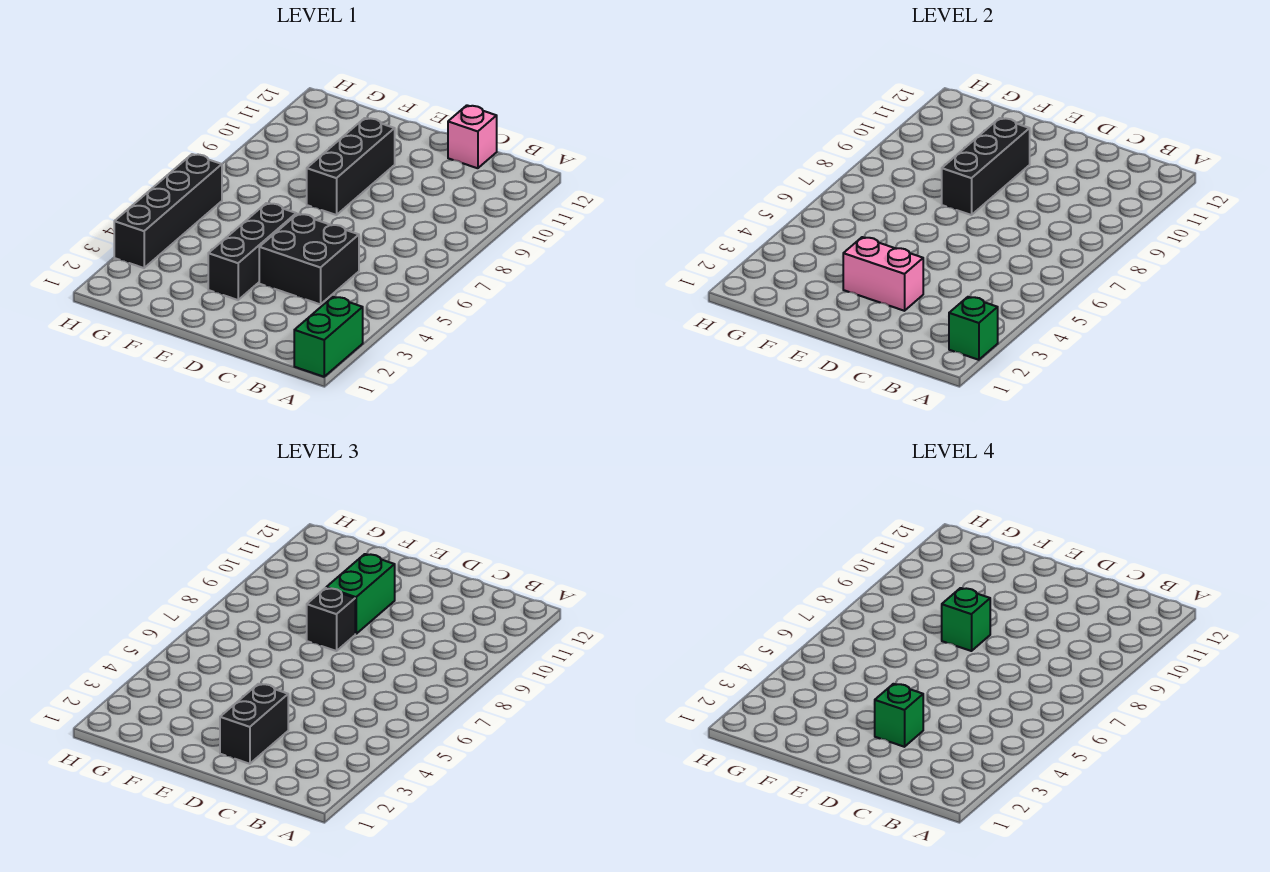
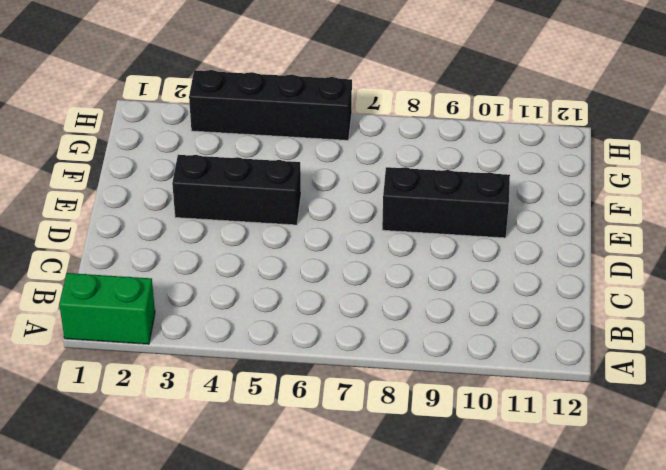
none -> black 2x2 brick [259,214,359,304]
none -> pink 1x1 brick [448,105,497,168]
none -> green 1x1 brick [949,297,998,360]

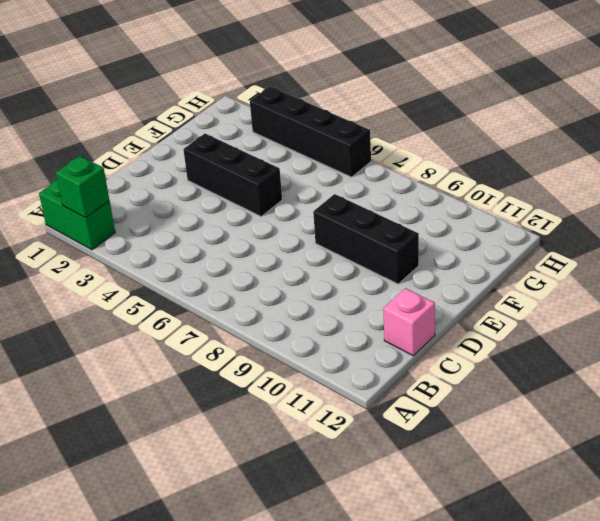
none -> black 2x2 brick [259,214,359,304]
none -> pink 1x2 brick [843,237,923,311]
none -> black 1x3 brick [942,118,1030,215]

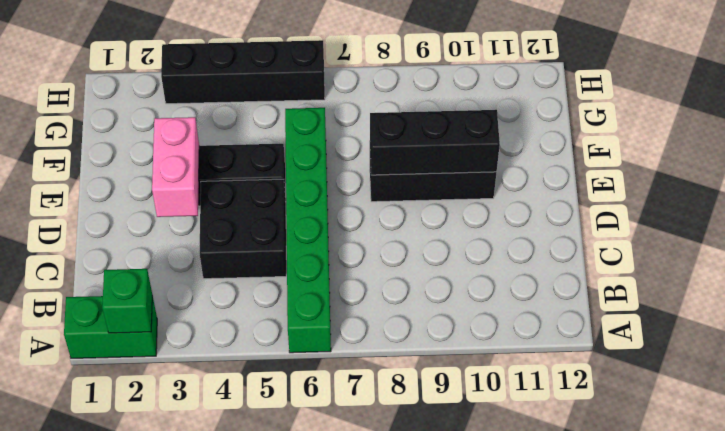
green 1x6 brick [285,108,331,353] -> none
none -> pink 1x1 brick [448,105,497,168]
none -> black 1x2 brick [220,684,288,764]
none -> black 1x1 brick [307,588,355,651]

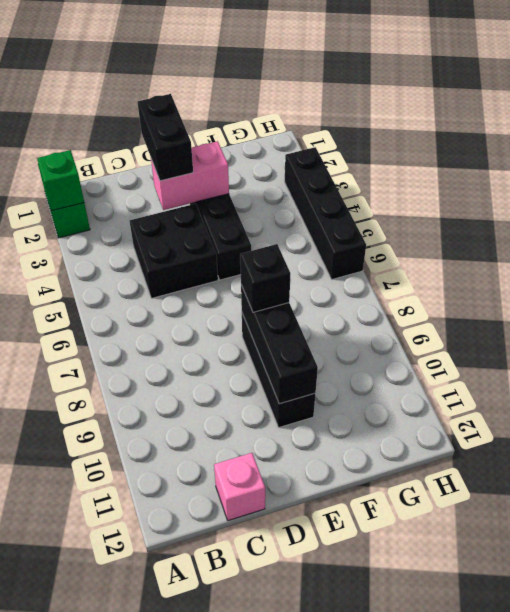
none -> green 1x2 brick [326,554,395,634]
none -> green 1x1 brick [875,684,923,747]
none -> green 1x1 brick [942,588,990,651]

